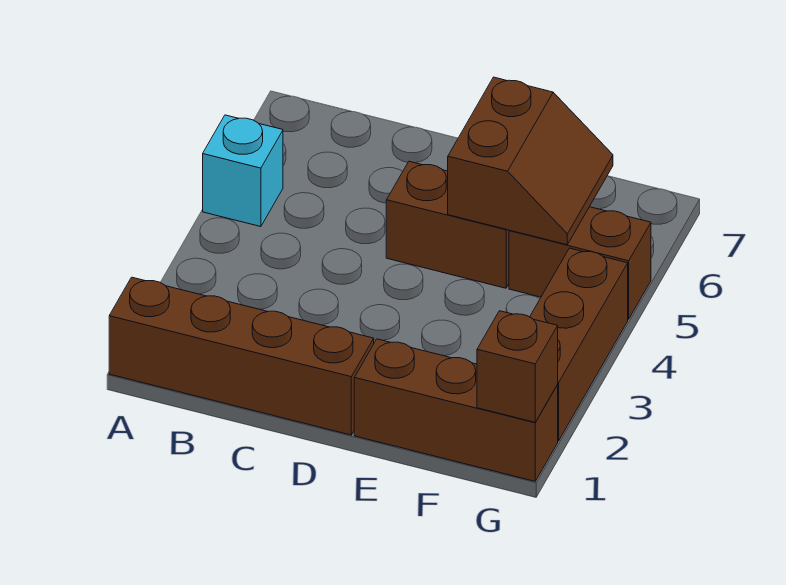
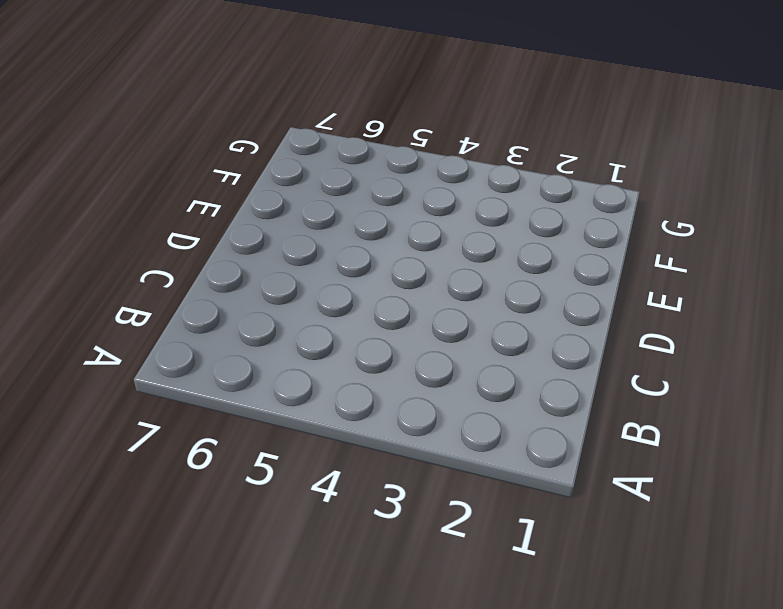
none -> brown 1x4 brick [109,277,374,435]
none -> cyan 1x1 brick [203,115,283,227]

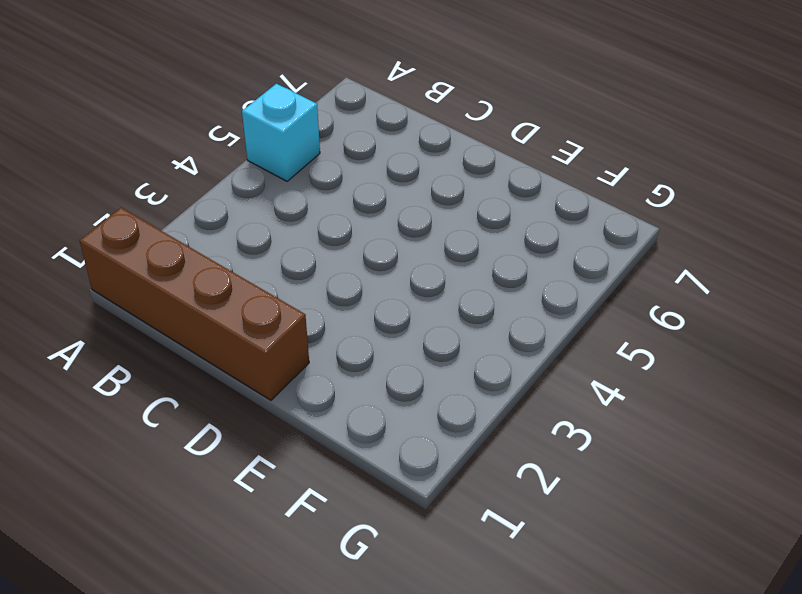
none -> brown 1x2 brick [386,161,509,288]
none -> brown 1x3 brick [354,339,558,481]

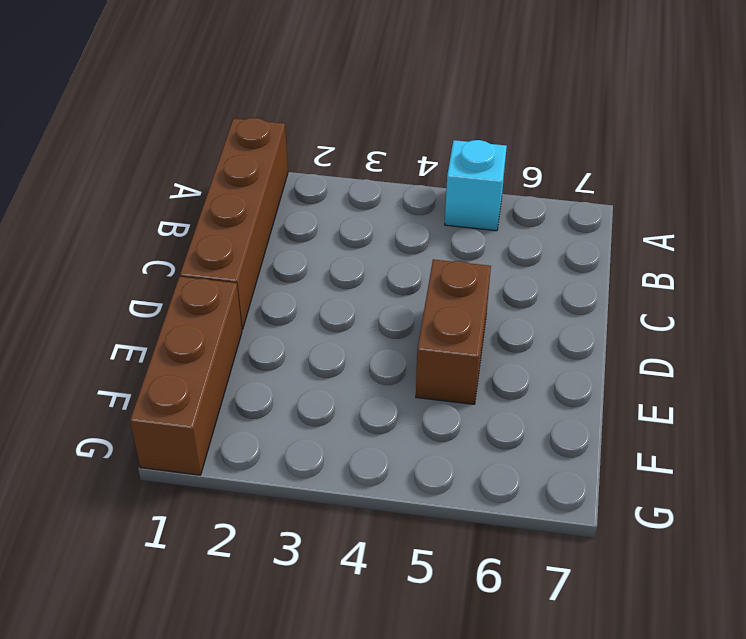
none -> brown 1x2 brick [509,207,651,319]
none -> brown 1x3 brick [530,248,628,441]

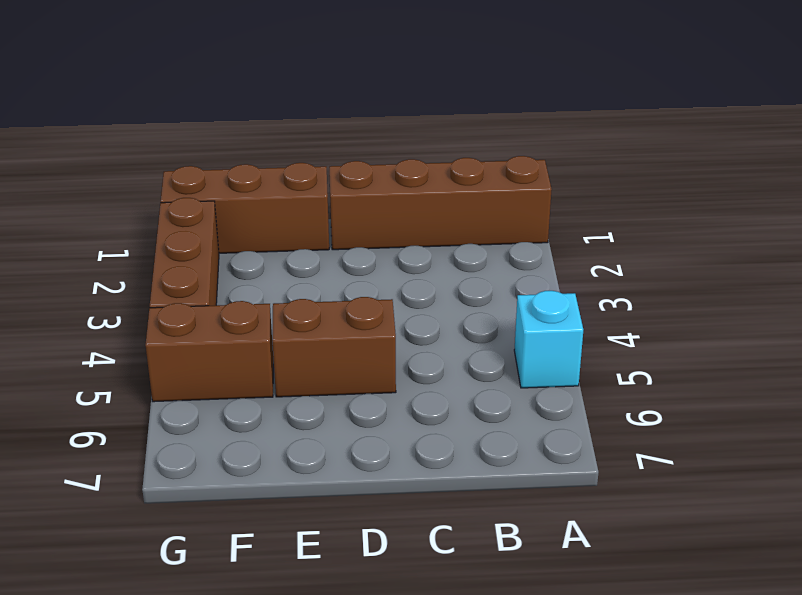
none -> brown 2x2 slope [448,77,613,245]
none -> brown 1x1 brick [477,311,558,422]

